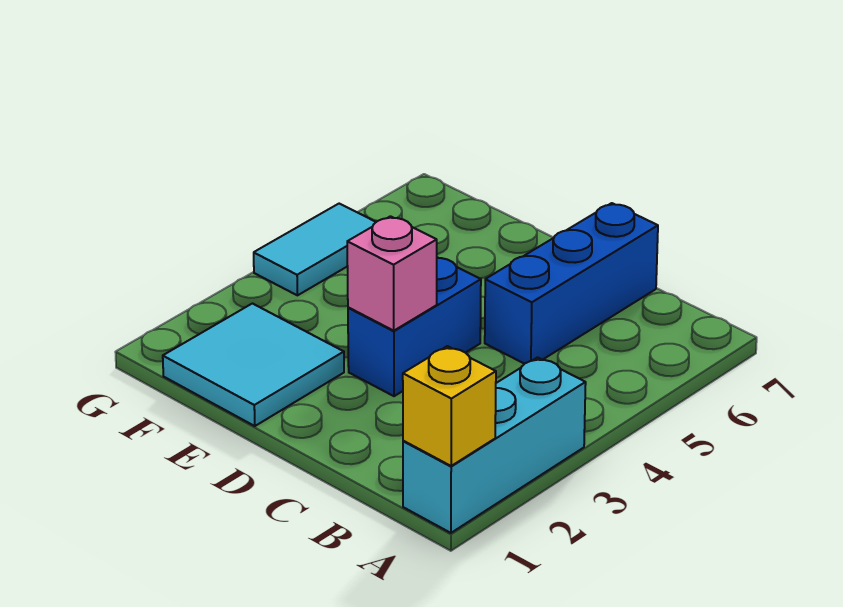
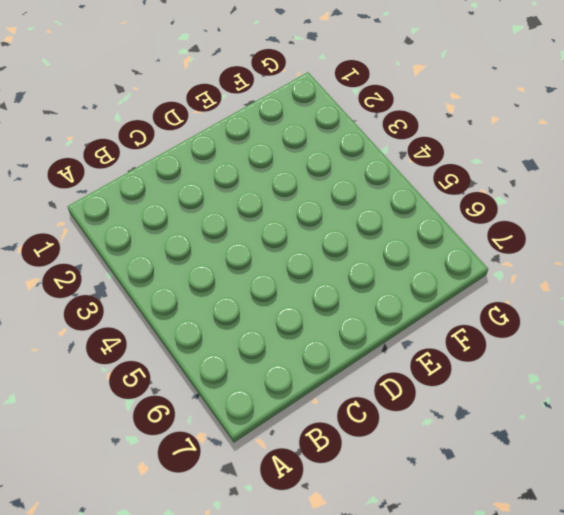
none -> cyan 1x3 brick [403,358,586,533]
none -> blue 1x3 brick [485,203,658,364]

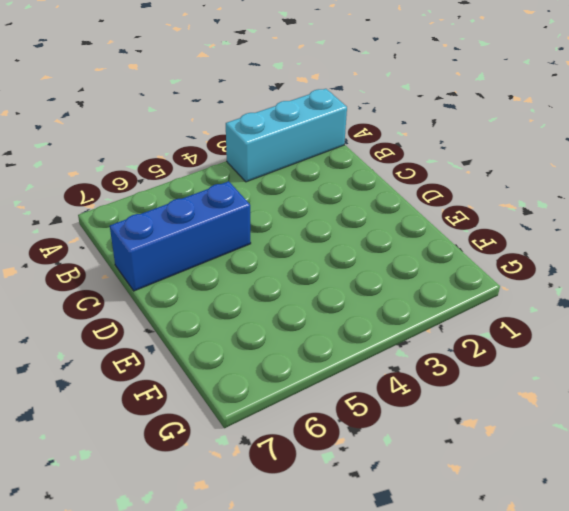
none -> blue 1x2 brick [348,257,481,396]
none -> cyan 2x2 tile [163,304,344,426]

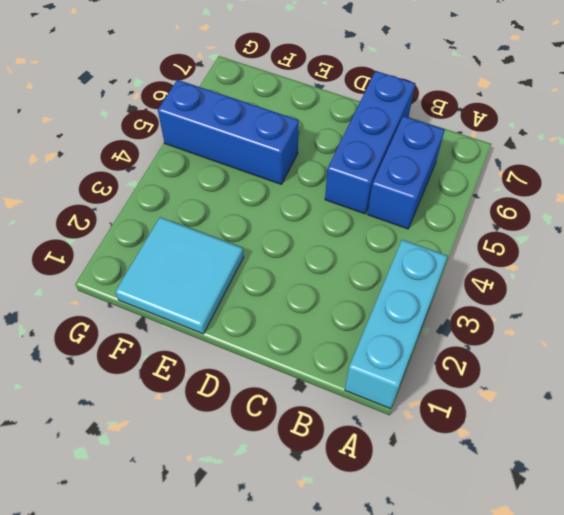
blue 1x2 brick [367,116,445,229] -> blue 1x2 brick moved to [348,257,481,396]
blue 1x3 brick [158,80,299,184] -> cyan 1x2 tile [254,204,376,295]
none -> yellow 1x1 brick [403,346,496,466]
none -> pink 1x1 brick [347,216,437,331]

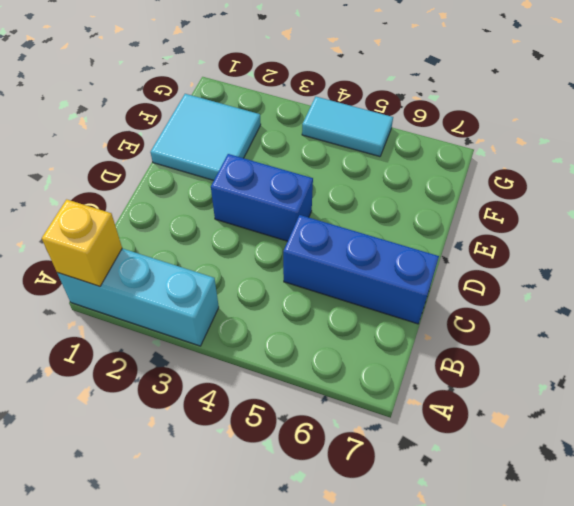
none -> pink 1x1 brick [347,216,437,331]

